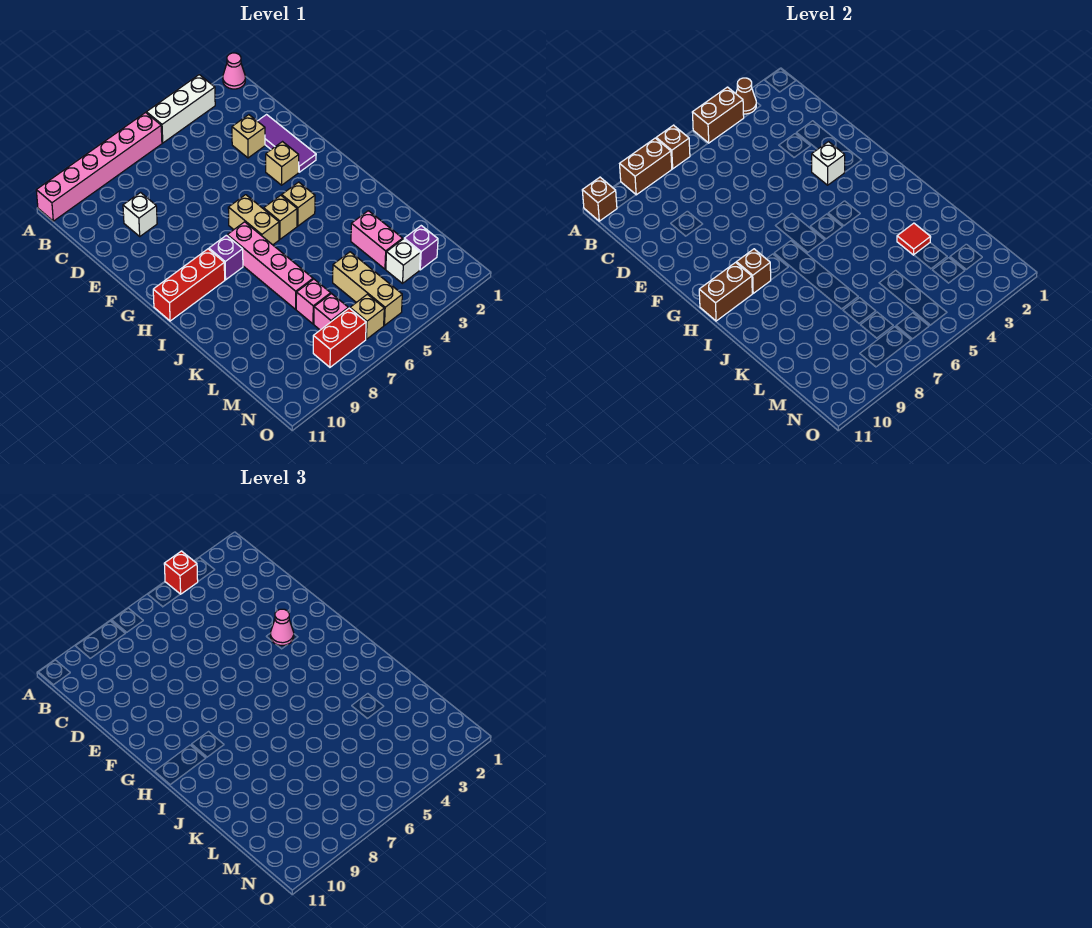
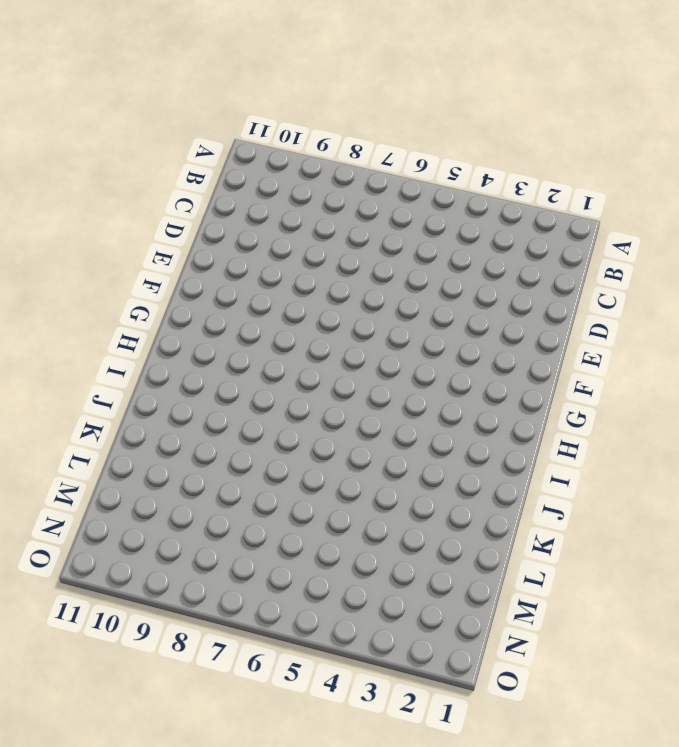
none -> pink 1x1 cone [223,53,245,89]
none -> white 1x3 brick [146,75,215,143]
none -> pink 1x6 brick [36,113,162,221]
none -> purple 1x3 tile [258,115,316,172]

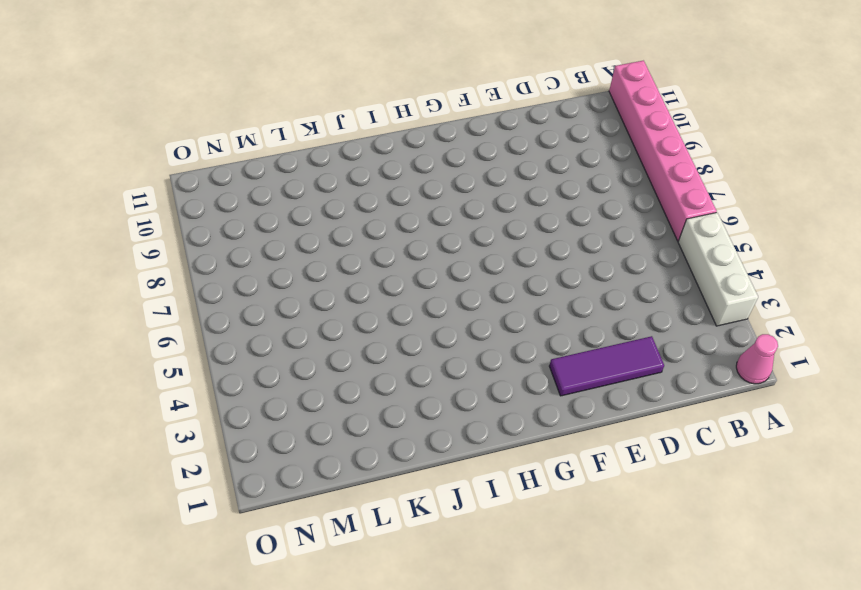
none -> tan 1x1 brick [232,115,265,158]
none -> white 1x1 brick [123,193,157,236]
none -> tan 1x1 brick [266,142,299,185]
none -> tan 1x2 brick [228,195,279,245]

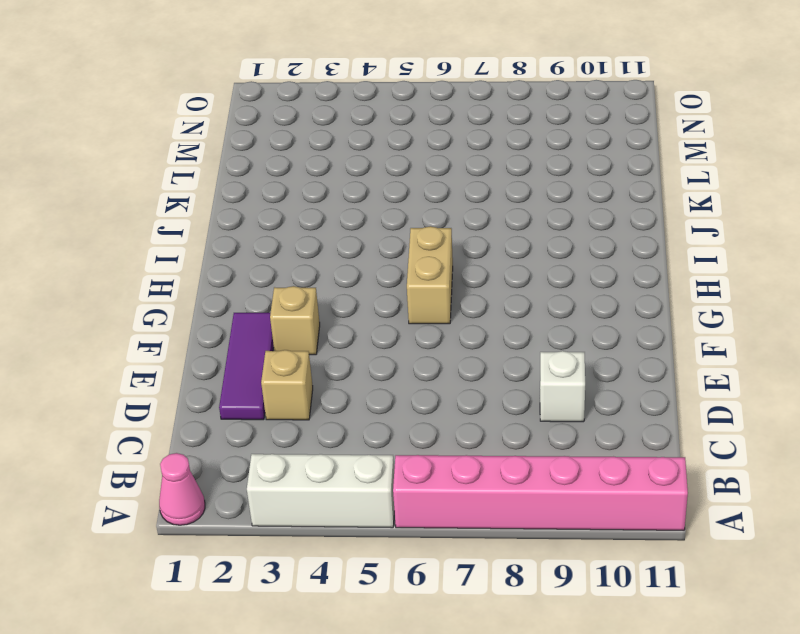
none -> tan 1x1 brick [282,182,315,226]
none -> tan 1x1 brick [264,195,297,239]
none -> pink 1x4 brick [227,222,313,309]
none -> purple 1x1 brick [209,235,243,280]

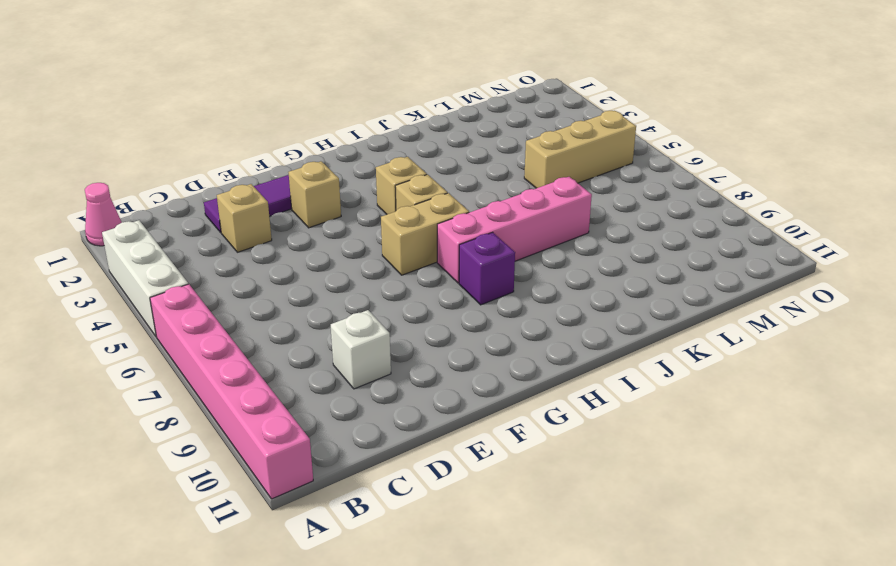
none -> red 1x3 brick [153,249,225,321]
none -> pink 1x2 brick [351,211,403,269]
none -> pink 1x1 brick [296,279,331,324]
none -> purple 1x1 brick [404,226,438,270]

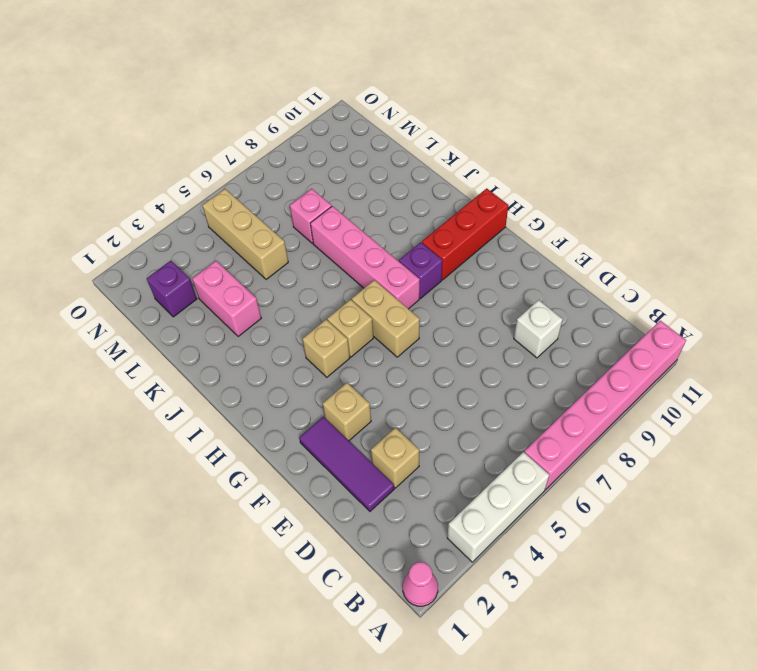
none -> white 1x1 brick [386,239,420,283]
none -> pink 1x1 brick [314,294,348,330]
none -> tan 1x1 brick [350,294,384,339]
none -> red 1x2 brick [313,308,366,367]

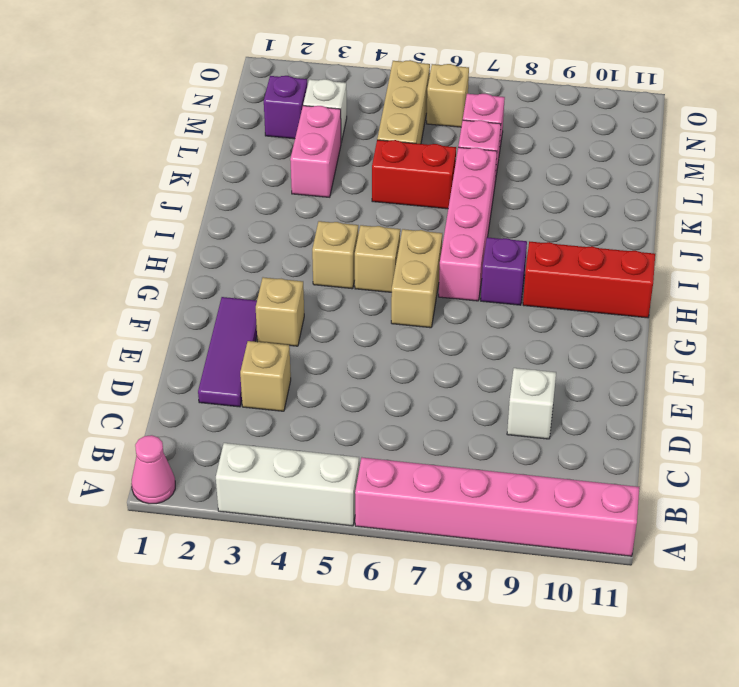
red 1x2 brick [372,140,456,209] -> red 1x2 brick moved to [313,308,366,367]
none -> brown 1x1 cone [736,78,756,114]
none -> brown 1x2 brick [692,87,744,143]
none -> brown 1x1 brick [656,125,690,169]
none -> brown 1x2 brick [620,138,672,195]

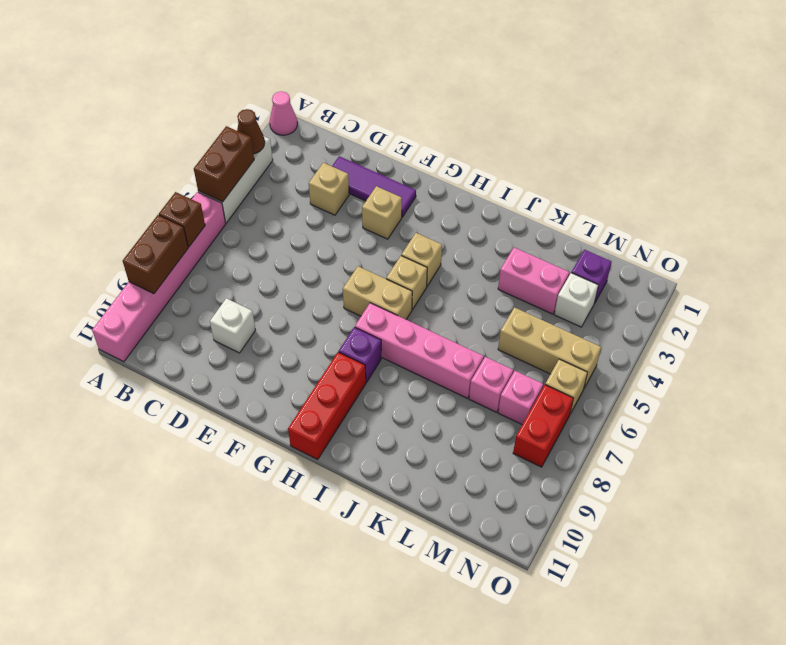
none -> brown 1x1 brick [582,177,617,221]
none -> white 1x1 brick [812,142,845,185]
none -> brown 1x1 brick [736,249,771,293]
none -> brown 1x2 brick [699,263,753,321]

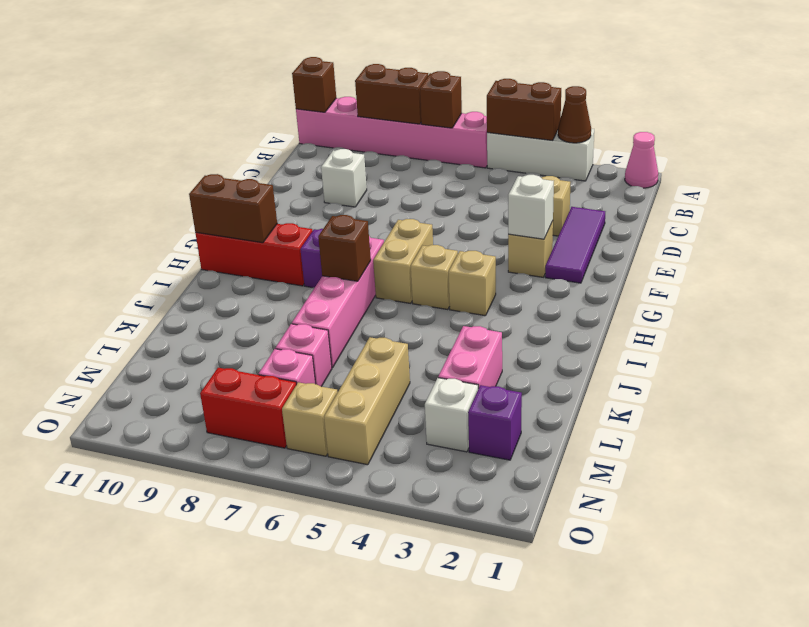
brown 1x1 brick [318,215,371,281] -> brown 1x1 brick moved to [736,249,771,293]
none -> red 1x1 tile [897,223,931,255]
none -> red 1x1 brick [164,551,198,594]
none -> pink 1x1 cone [271,609,294,645]

